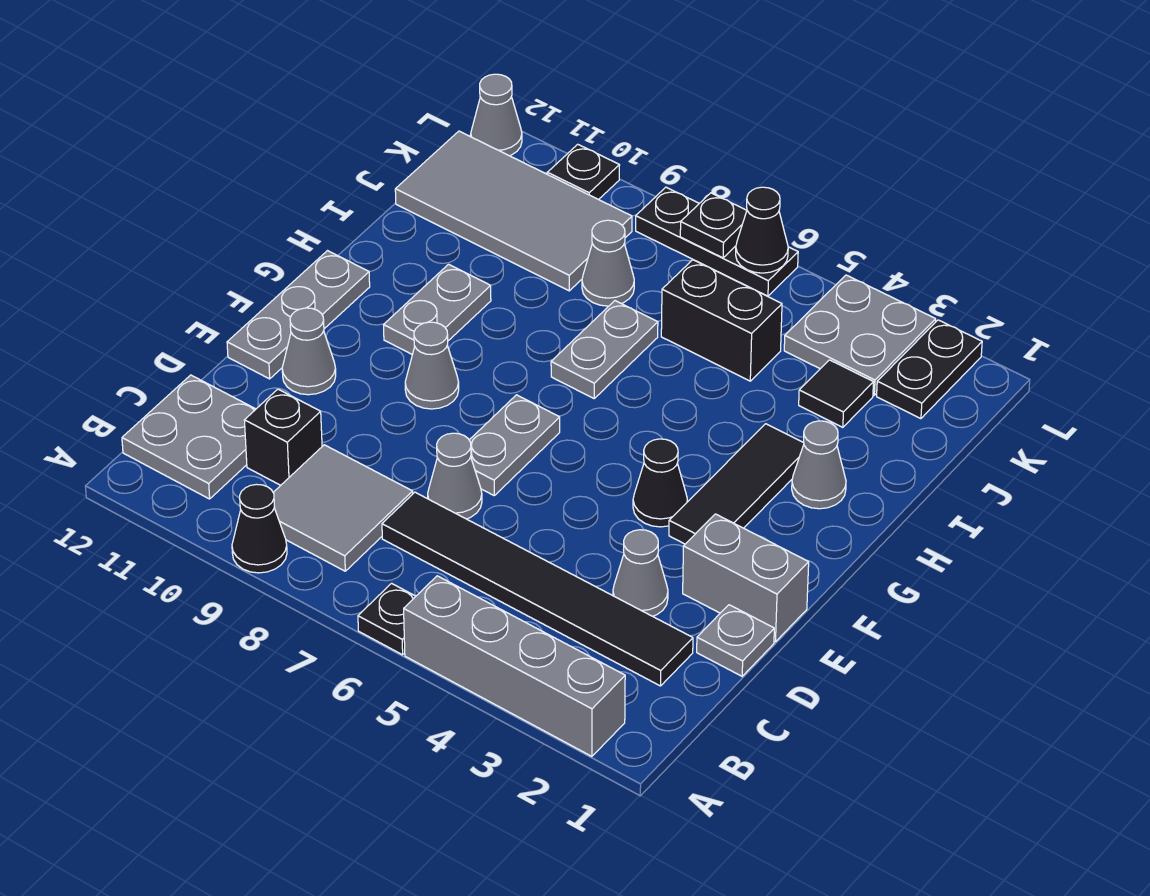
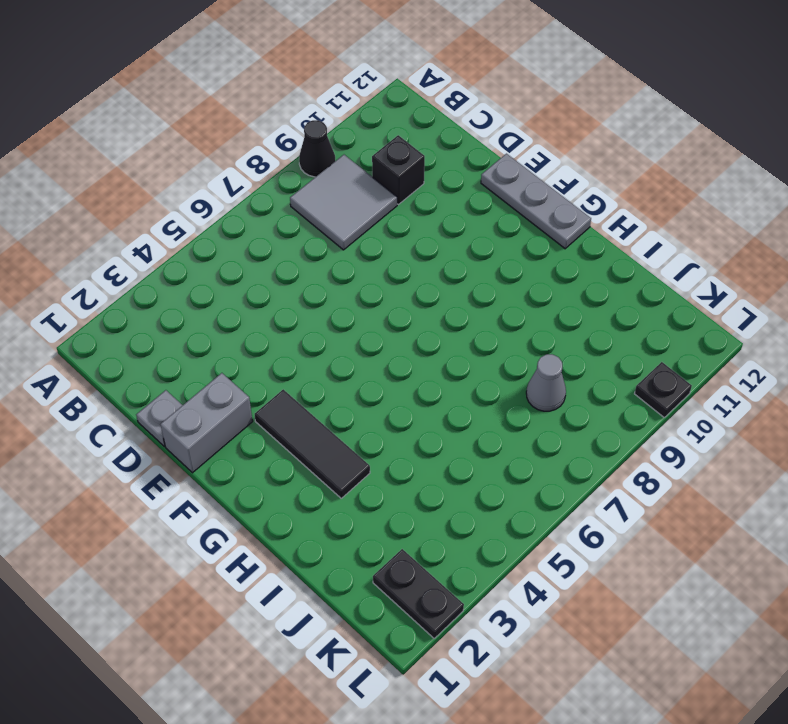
none -> grey 1x4 brick [404,576,625,756]
none -> black 1x1 plate [358,583,416,655]
none -> grey 2x2 plate [122,375,256,499]
none -> black 1x6 tile [382,492,693,686]

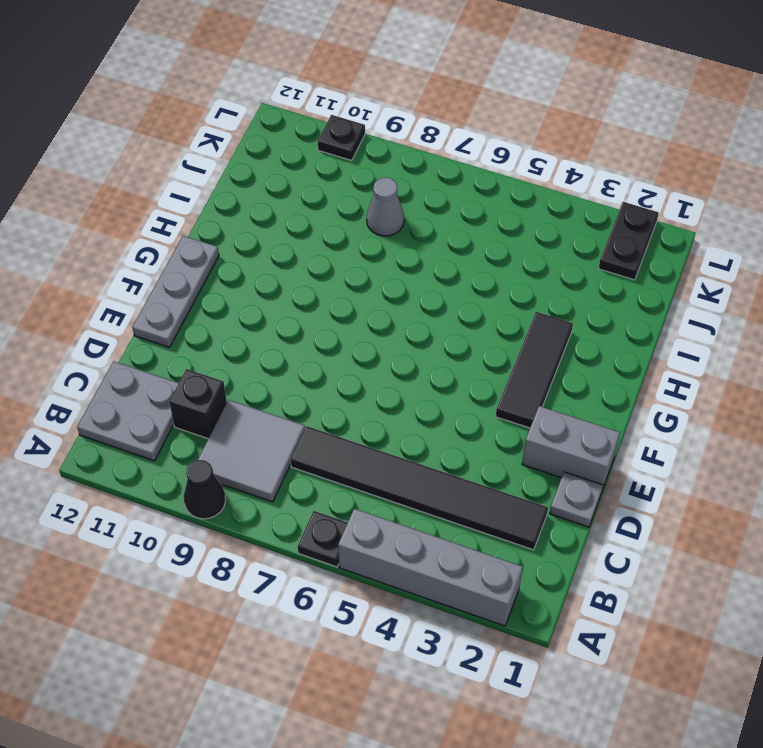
none -> grey 1x1 cone [613,530,668,616]
none -> grey 1x1 cone [428,433,482,519]
none -> grey 1x2 plate [469,395,560,495]
none -> grey 1x1 cone [282,308,336,395]

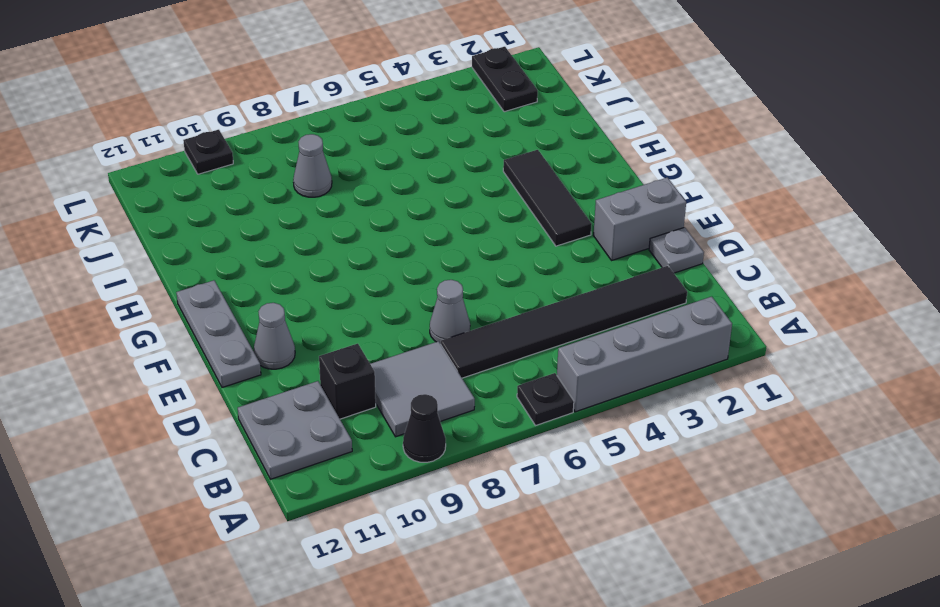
none -> grey 1x1 cone [613,530,668,616]
none -> grey 1x2 plate [469,395,560,495]
none -> black 1x1 cone [633,439,687,527]
none -> grey 1x1 cone [405,322,459,409]

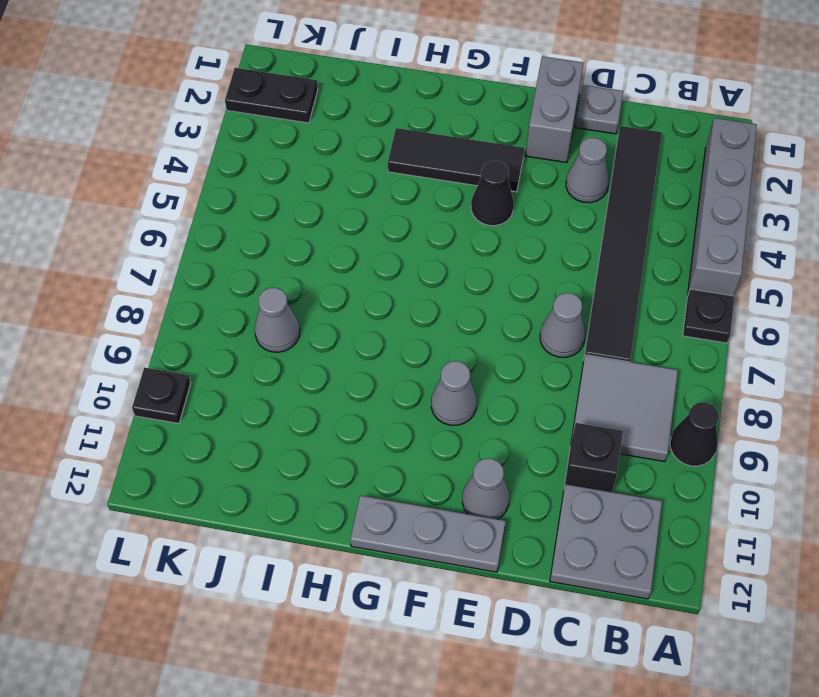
none -> grey 1x2 plate [469,395,560,495]
none -> grey 1x2 plate [384,264,491,355]
none -> grey 1x1 cone [792,421,846,509]
none -> grey 1x2 plate [551,301,658,398]

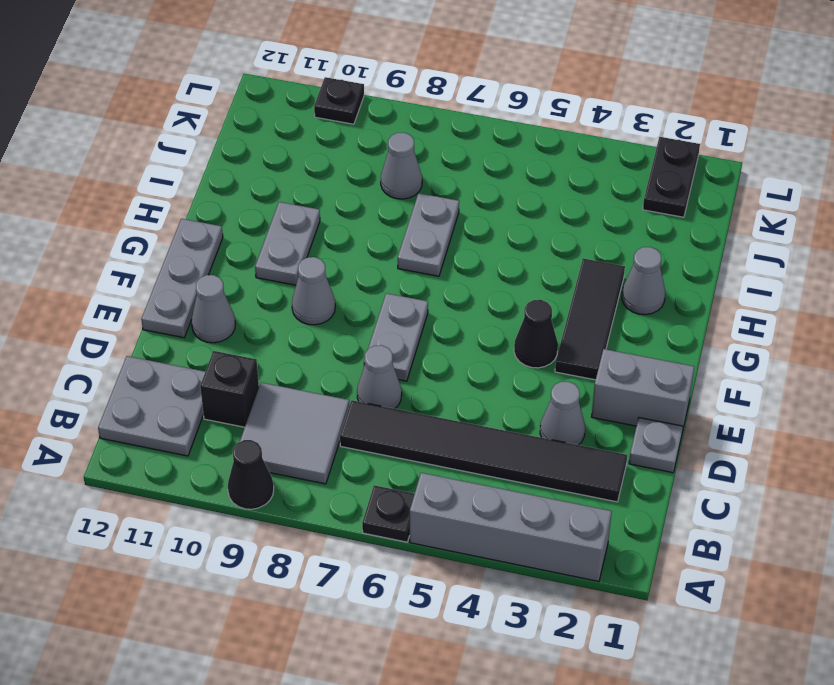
none -> black 1x1 tile [799,360,874,427]
none -> black 1x2 brick [661,260,782,381]
none -> grey 2x4 tile [395,131,632,291]
none -> grey 2x2 plate [784,275,936,395]

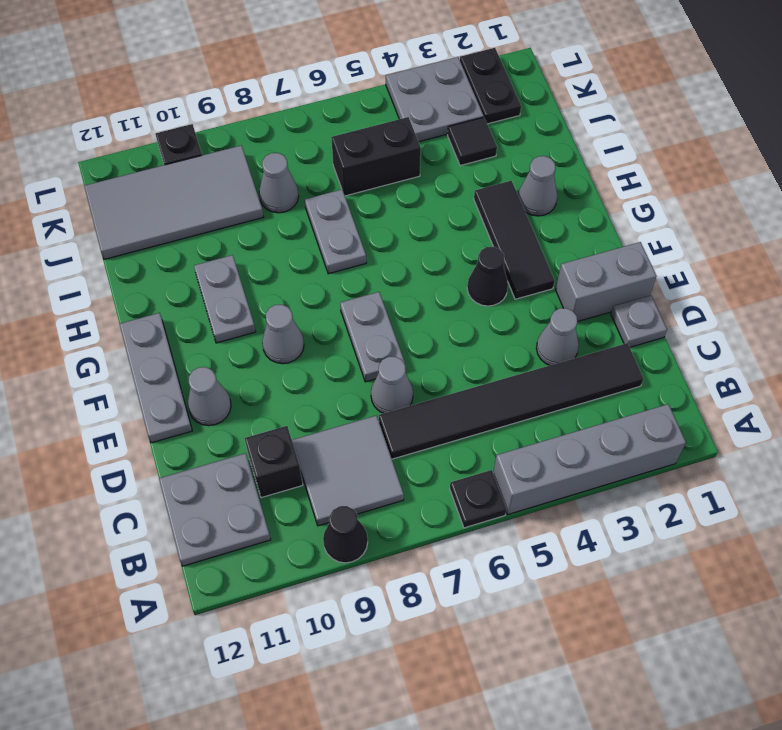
none -> black 1x3 plate [636,187,798,296]
none -> grey 1x1 cone [471,74,522,156]
none -> black 1x1 cone [736,187,788,273]
none -> black 1x1 plate [680,193,747,258]

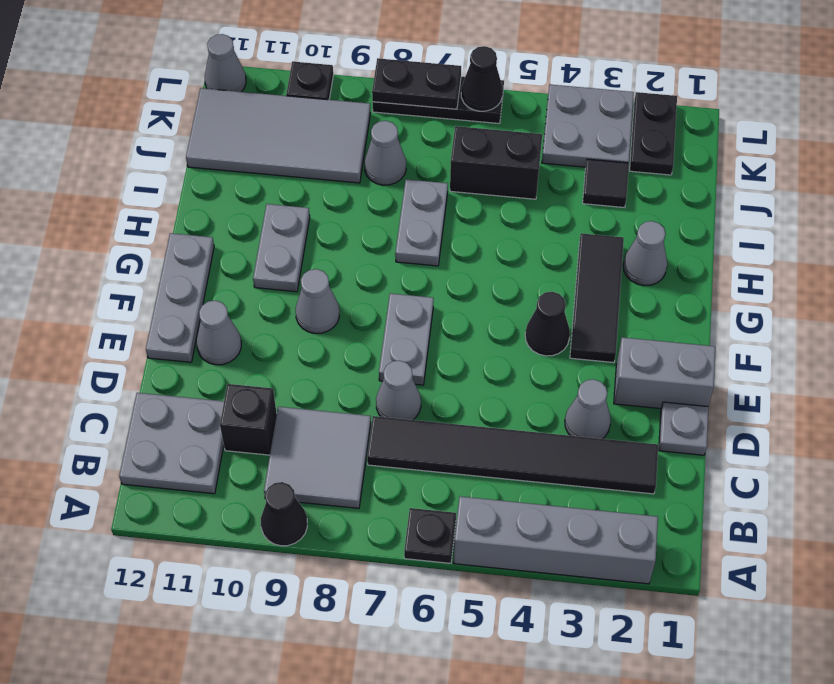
black 1x2 plate [372,58,461,109] -> black 1x1 plate [680,193,747,258]

